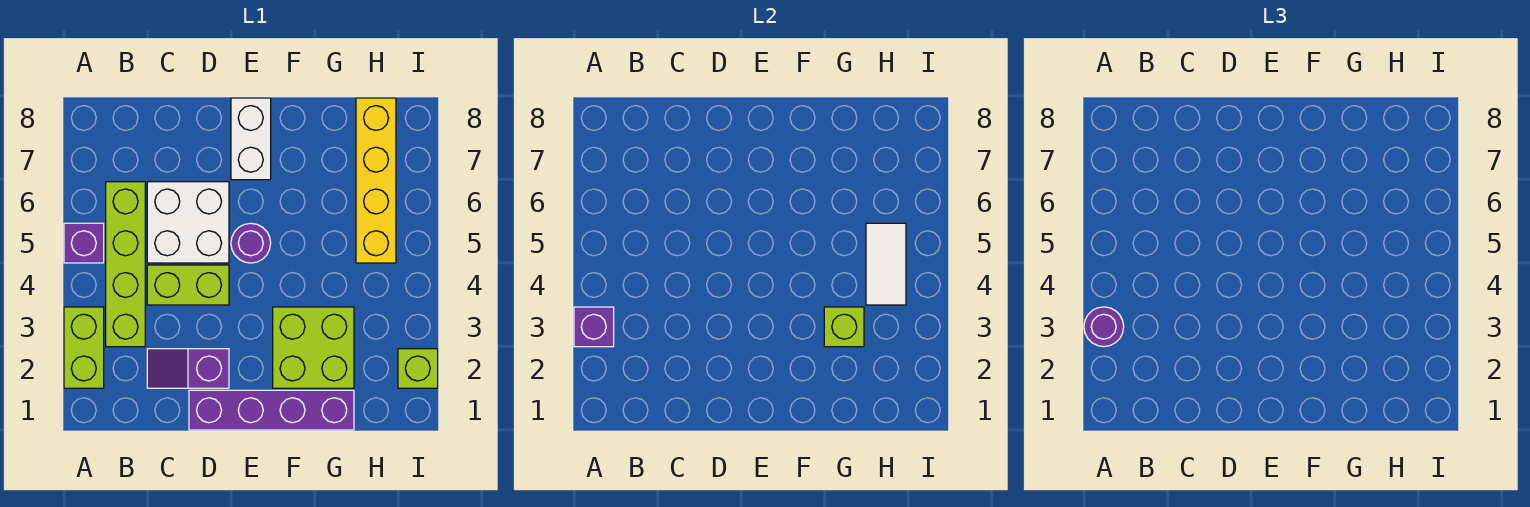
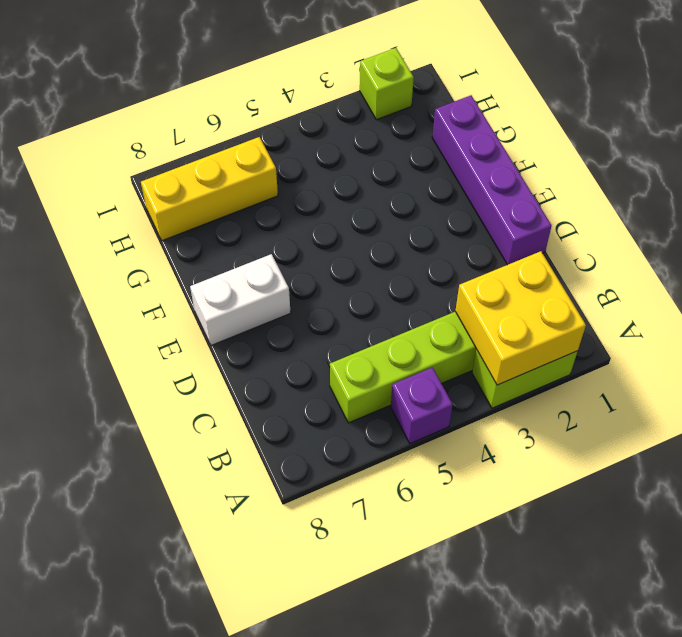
yellow 2x2 brick [455,251,586,385] -> purple 1x1 brick [574,307,614,347]
yellow 1x3 brick [141,137,278,241] -> yellow 1x4 brick [356,98,396,263]
none -> purple 1x2 slope [147,349,229,388]
none -> lime 1x2 brick [147,265,229,305]
none -> white 2x2 brick [147,182,229,263]

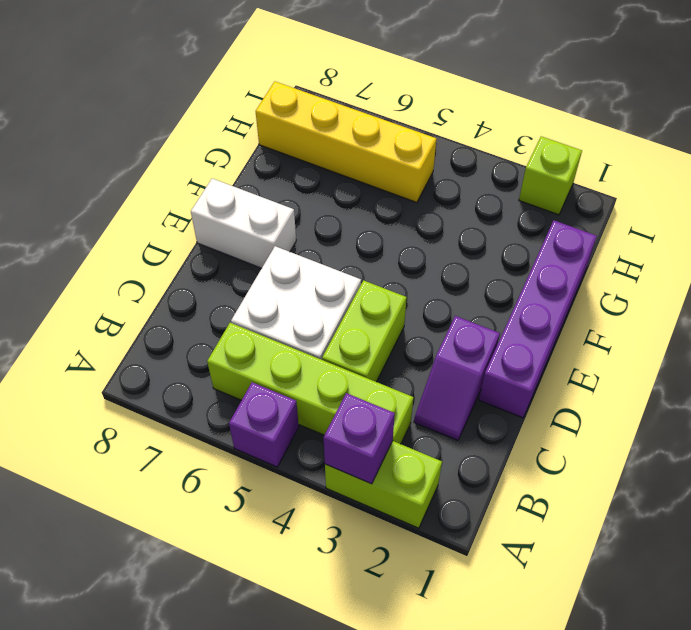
none -> purple 1x1 round brick [231,223,271,263]
none -> lime 2x2 brick [273,307,354,388]
none -> lime 1x1 brick [824,307,864,347]

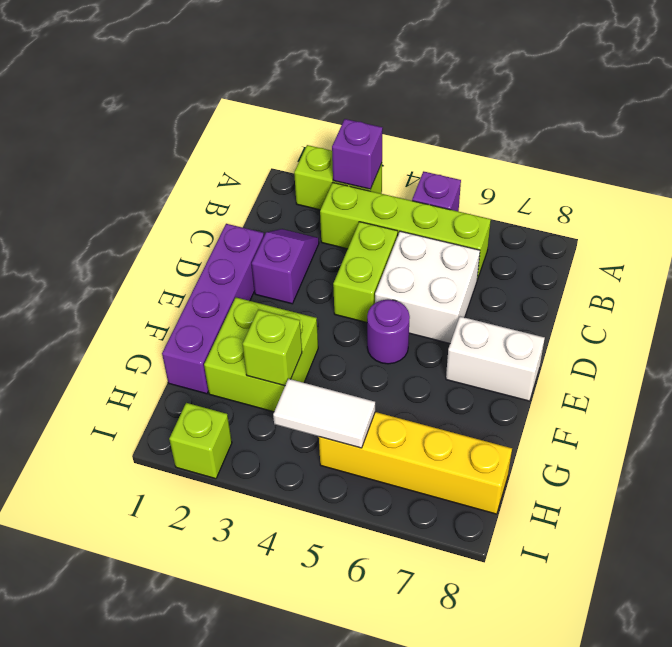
none -> purple 1x1 round brick [1084,307,1124,347]

